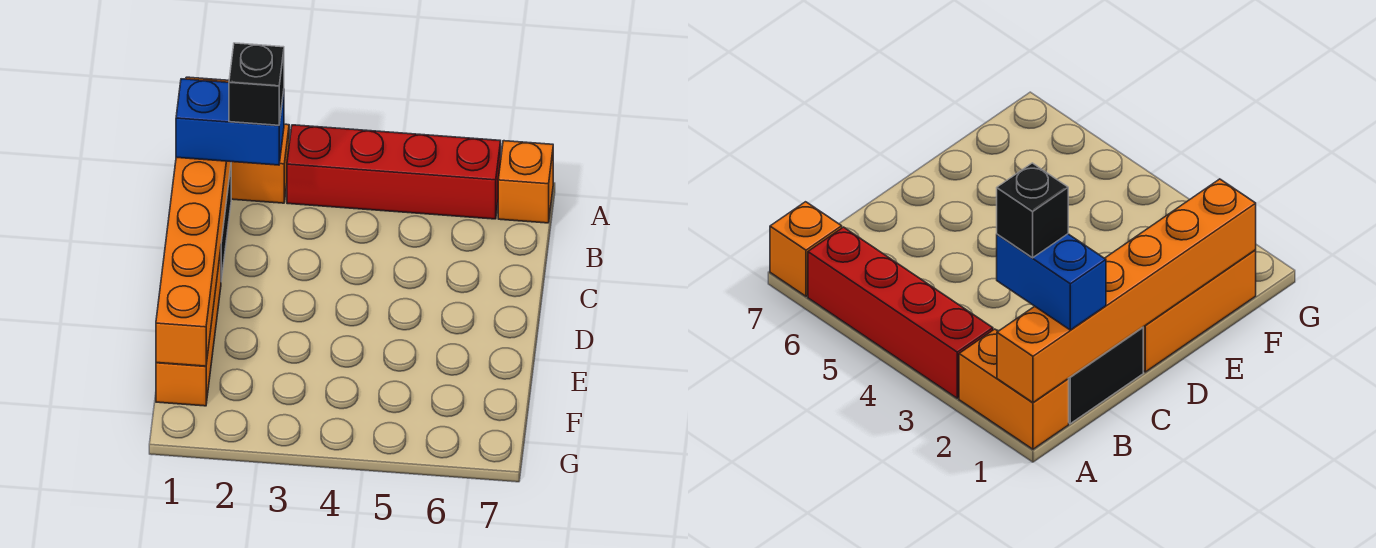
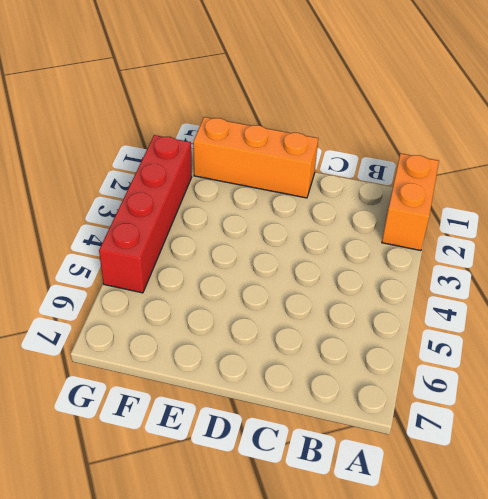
red 1x4 brick [99,135,192,293] -> red 1x4 brick moved to [287,125,501,219]
none -> orange 1x1 brick [498,141,553,223]
none -> black 1x2 brick [1068,327,1143,424]

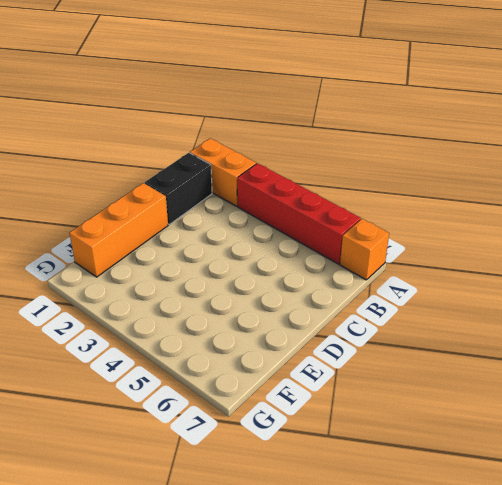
none -> orange 1x6 brick [156,77,231,366]
none -> blue 1x2 brick [176,79,284,165]

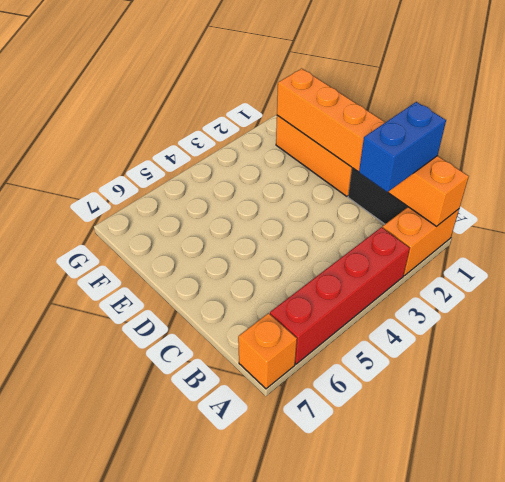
none -> black 1x1 brick [229,43,284,125]

